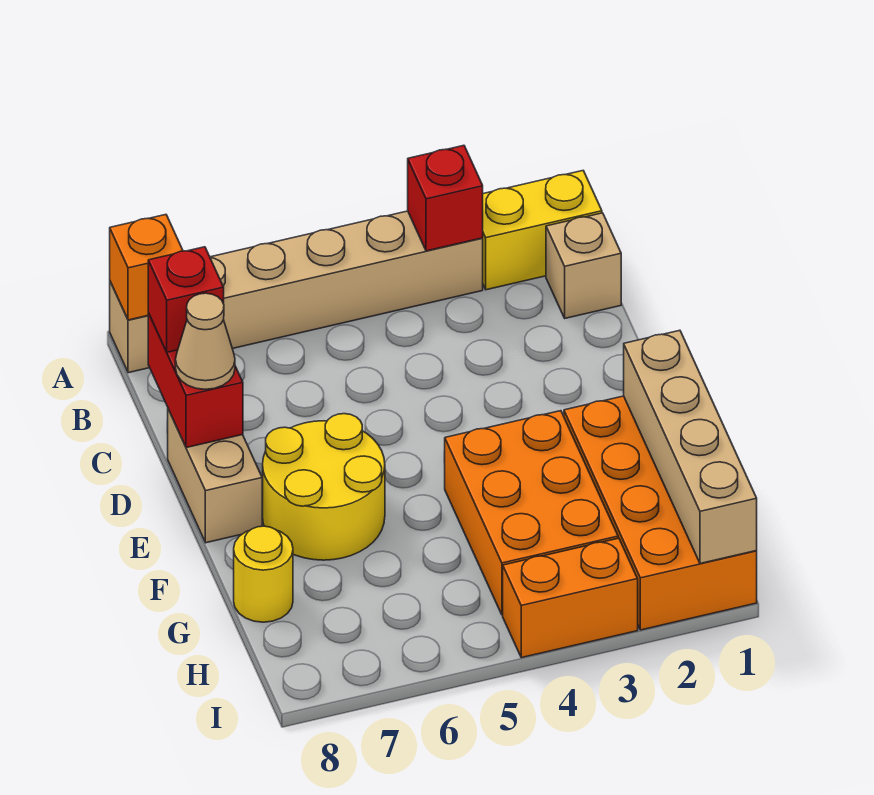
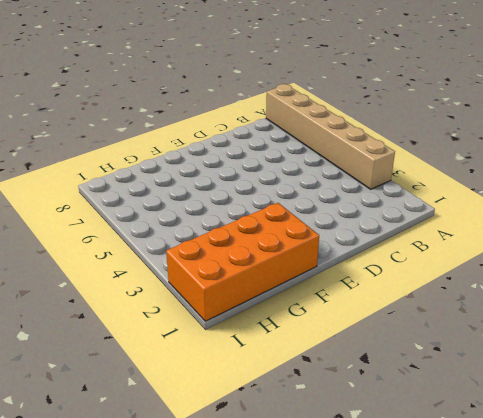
none -> yellow 1x2 brick [483,171,602,290]
none -> tan 1x1 brick [546,213,621,318]
none -> tan 1x2 brick [167,409,262,543]

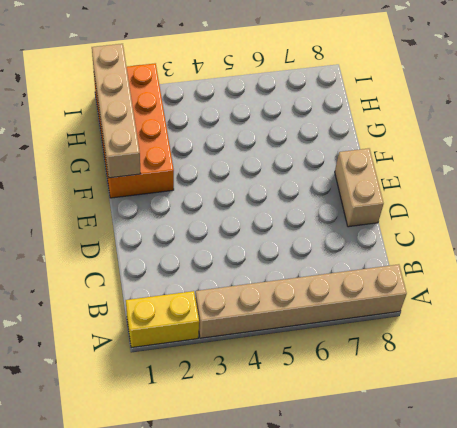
none -> tan 1x1 brick [546,213,621,318]
none -> yellow 2x2 round brick [263,414,385,560]
none -> orange 2x3 brick [444,411,618,615]

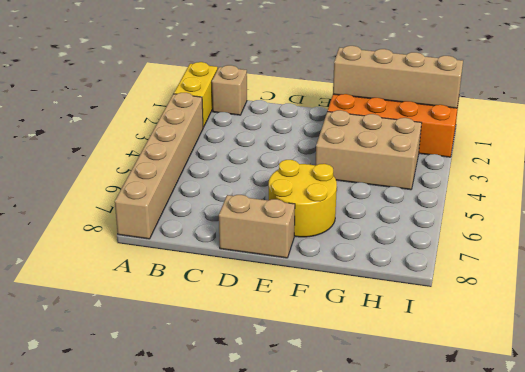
tan 2x3 brick [316,110,421,190] -> orange 2x3 brick [444,411,618,615]
none -> yellow 1x1 round brick [234,526,293,622]
none -> orange 1x2 brick [503,538,638,658]
none -> red 1x1 brick [408,145,483,251]

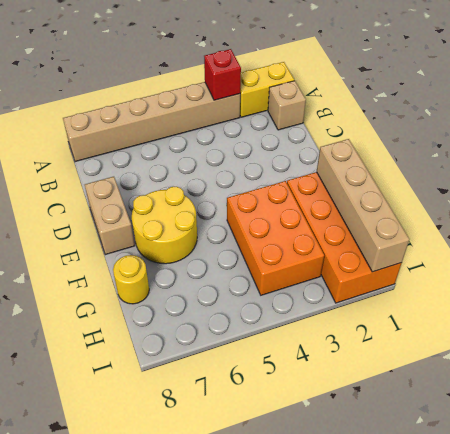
none -> orange 1x2 brick [503,538,638,658]
none -> orange 1x1 brick [110,215,183,320]
none -> red 1x2 brick [148,313,243,448]

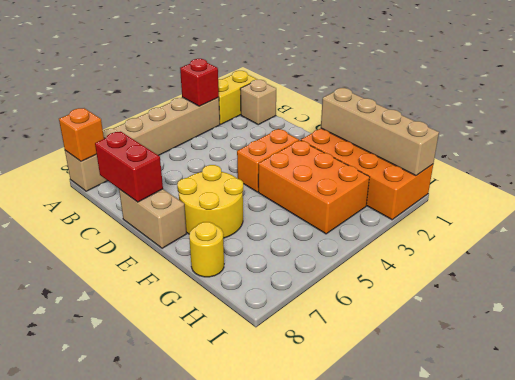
orange 1x2 brick [237,129,299,192] -> orange 1x2 brick moved to [503,538,638,658]
none -> red 1x1 brick [148,247,224,352]
none -> tan 1x1 cone [175,293,235,389]

